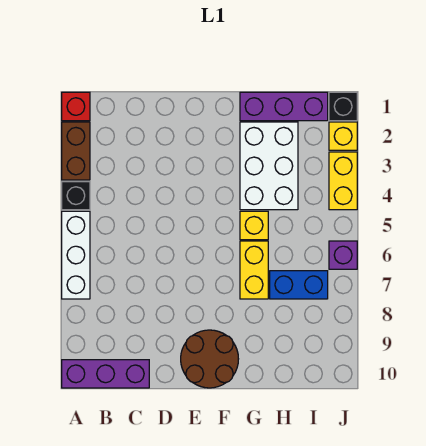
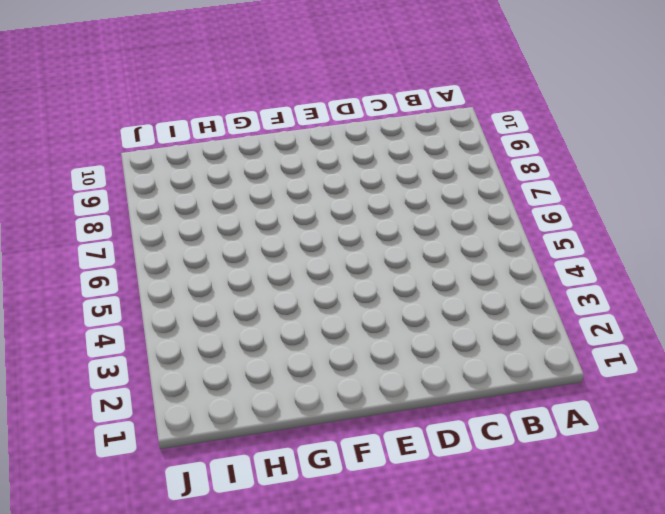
none -> red 1x1 brick [62,92,90,121]
none -> brown 1x2 brick [62,122,90,180]
none -> black 1x1 brick [62,182,90,210]

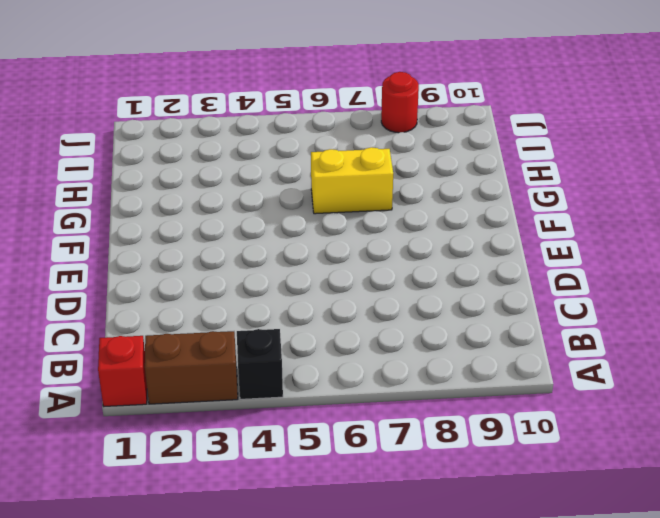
red 1x1 round brick [381,72,419,133] -> none
none -> white 1x3 brick [62,211,90,299]
none -> purple 1x3 brick [62,360,149,388]
none -> brown 2x2 round brick [181,330,238,388]

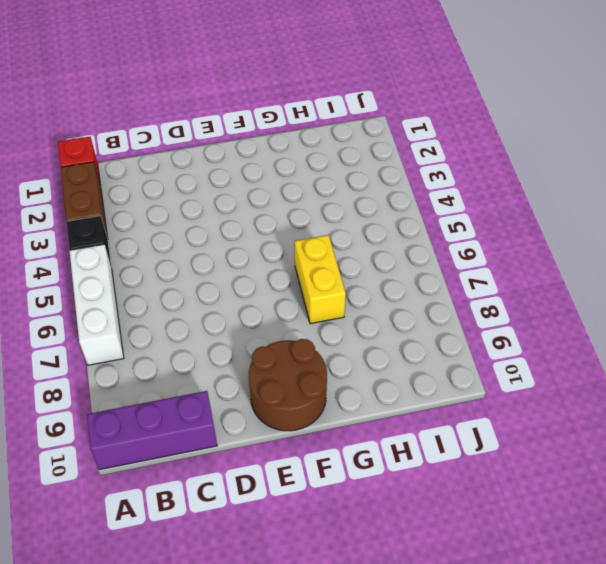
none -> purple 1x3 brick [240,92,328,121]
none -> white 2x3 brick [240,122,298,210]
none -> yellow 1x1 brick [240,211,268,240]

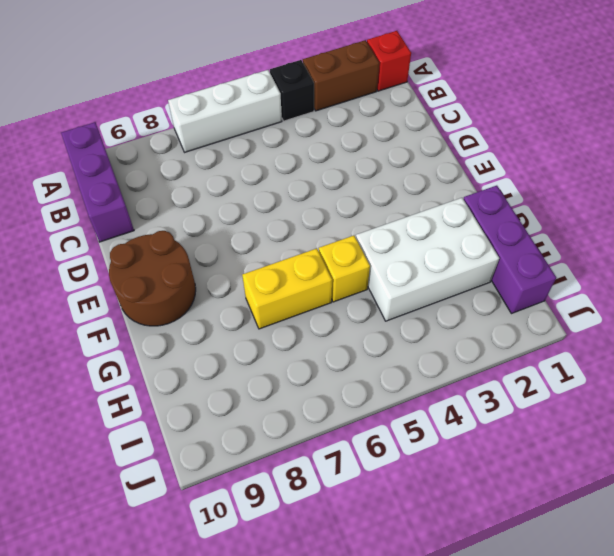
none -> blue 1x2 brick [270,271,328,299]
none -> black 1x1 brick [329,92,357,121]
none -> yellow 1x1 brick [329,122,357,150]

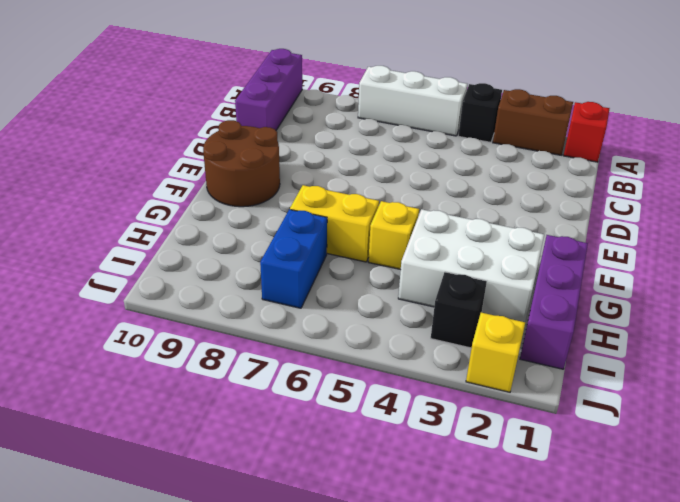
black 1x1 brick [431,272,487,348] -> black 1x1 brick moved to [329,92,357,121]
none -> yellow 1x2 brick [329,152,357,210]
none -> purple 1x1 brick [329,241,357,269]

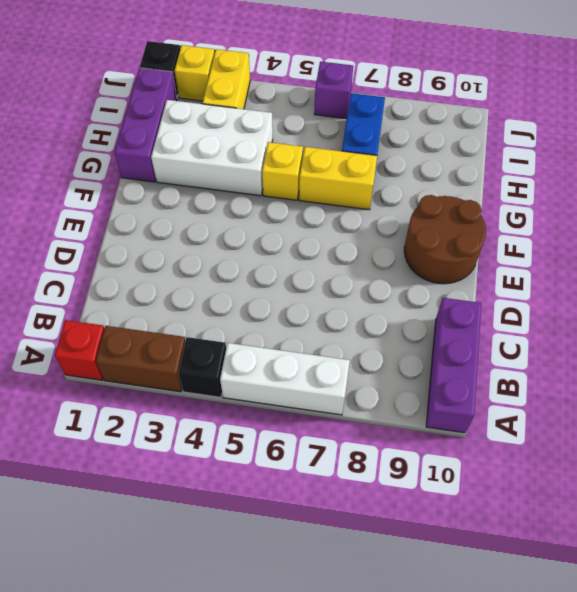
yellow 1x2 brick [203,49,250,109] -> yellow 1x2 brick turned to [329,152,357,210]

